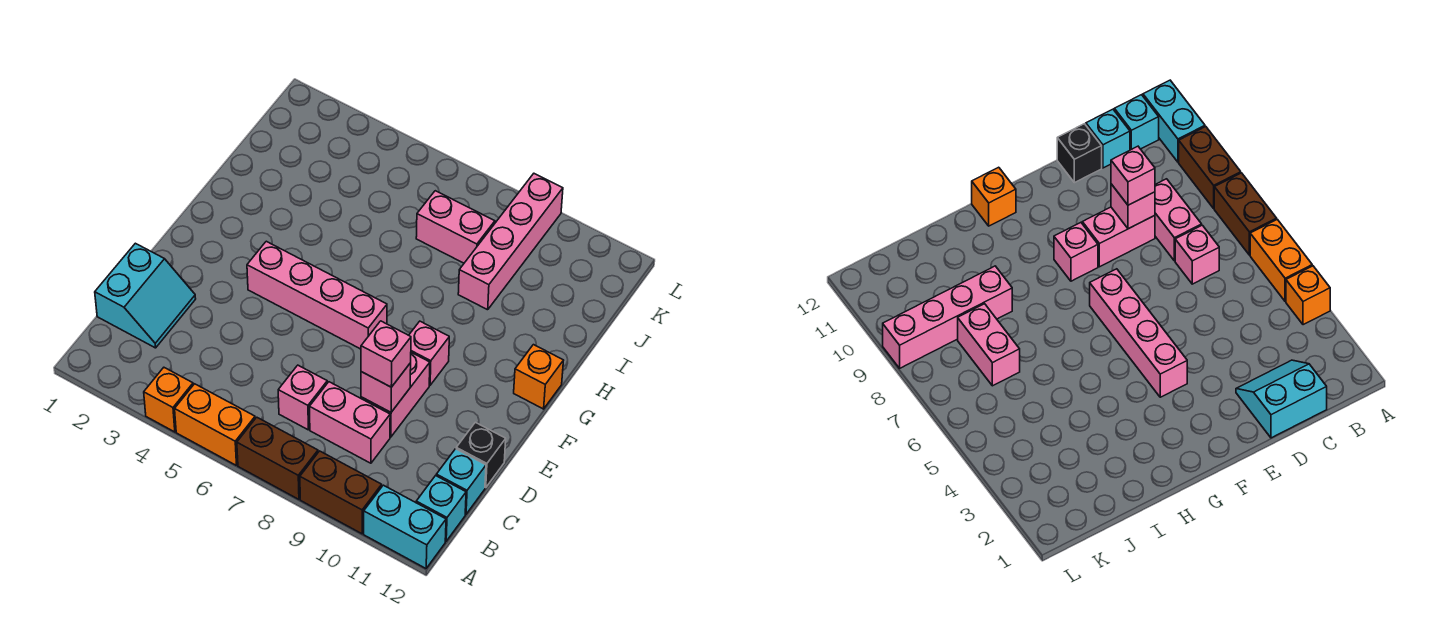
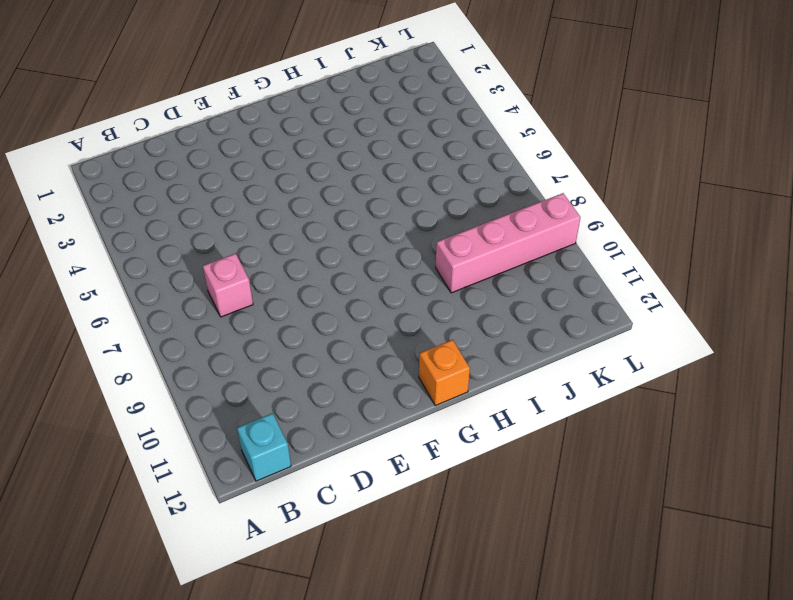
none -> orange 1x1 brick [144,368,193,432]
none -> orange 1x2 brick [175,384,255,466]
none -> brown 1x2 brick [237,417,318,499]

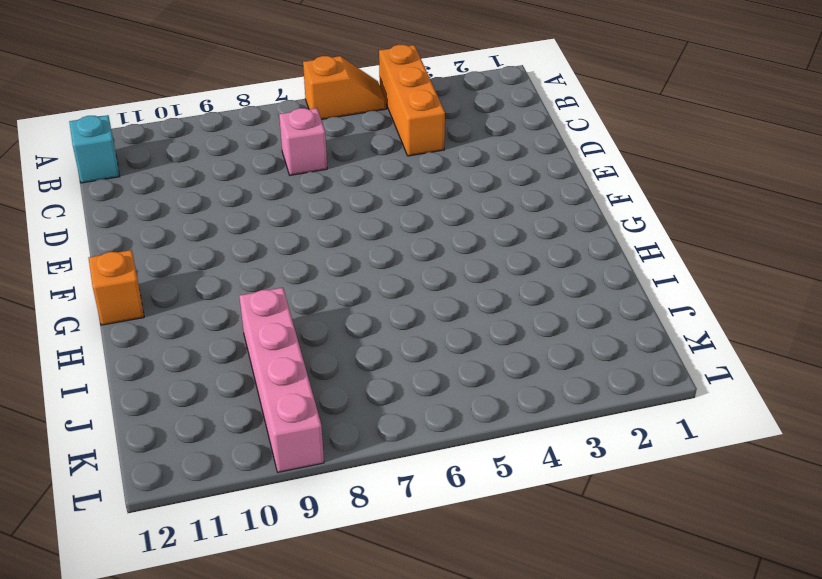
orange 1x3 brick [379,45,445,156] -> orange 1x1 brick [144,368,193,432]
orange 1x2 slope [303,56,387,120] -> orange 1x2 brick [175,384,255,466]
none -> brown 1x2 brick [237,417,318,499]
none -> brown 1x2 brick [300,451,382,534]
none -> cyan 1x2 brick [364,485,446,568]

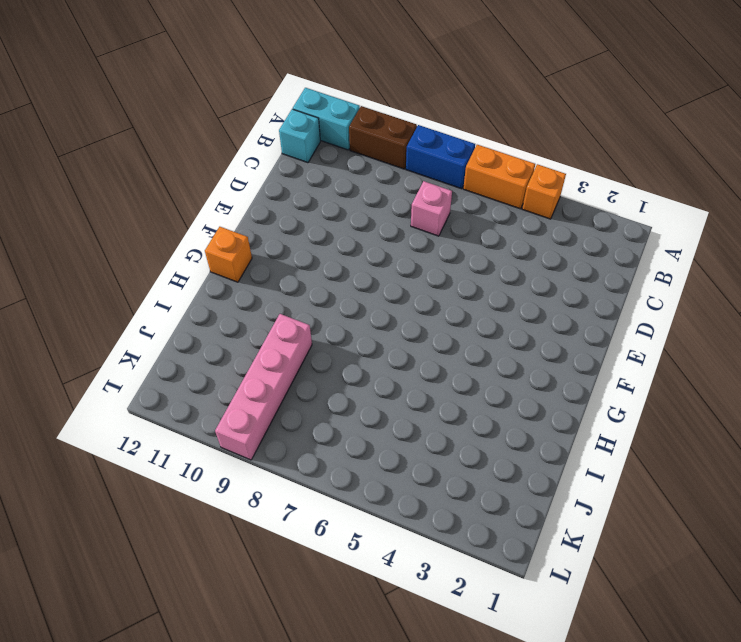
blue 1x2 brick [406,125,475,189] -> brown 1x2 brick [237,417,318,499]
none -> cyan 2x2 slope [95,243,196,348]
none -> pink 1x2 brick [309,382,390,463]
none -> cyan 1x1 brick [436,449,486,514]

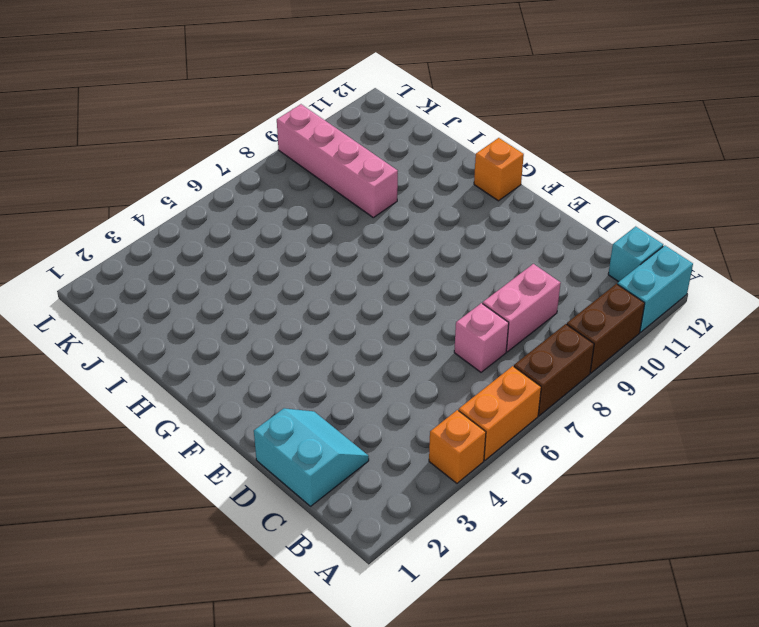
none -> cyan 1x1 brick [436,449,486,514]
none -> pink 1x2 brick [361,352,430,437]
none -> black 1x1 brick [456,422,506,488]

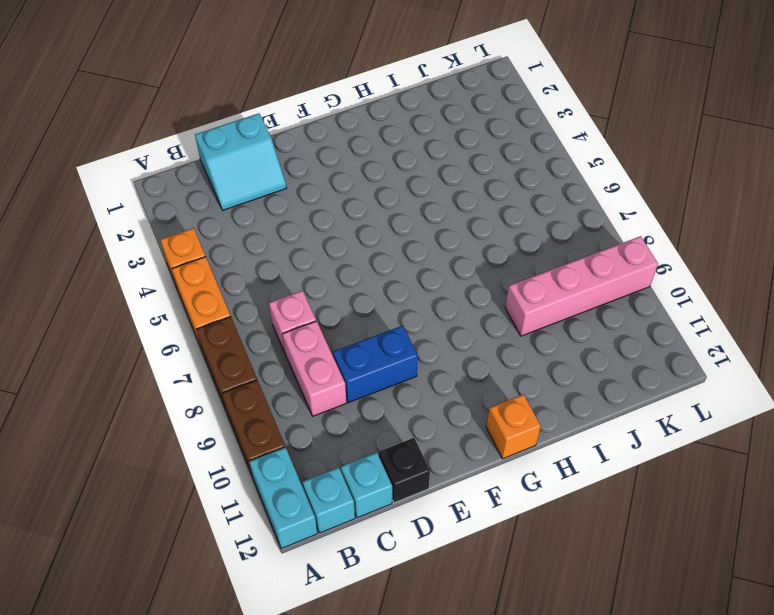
blue 1x2 brick [333,326,418,403] -> pink 1x2 brick [361,352,430,437]
none -> pink 1x4 brick [247,241,387,349]
none -> pink 1x1 brick [409,321,449,385]
none -> pink 1x2 brick [416,191,495,263]

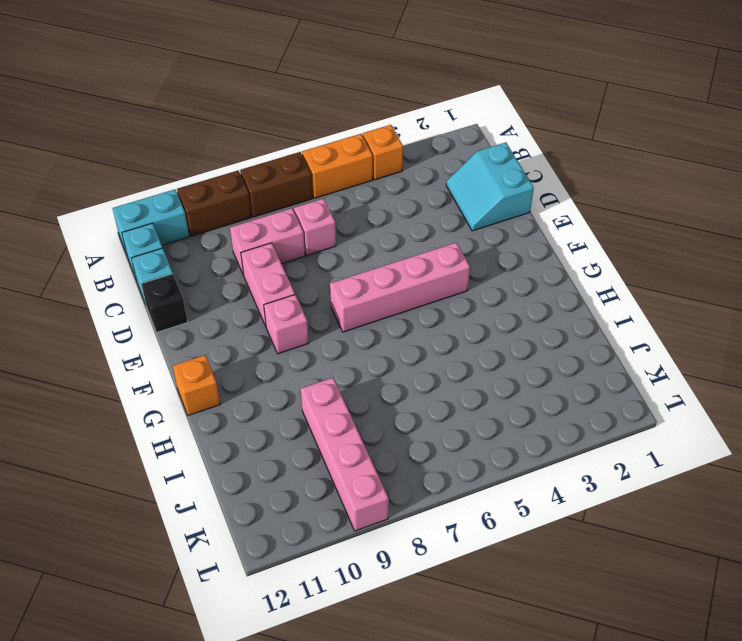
none -> pink 1x2 brick [416,191,495,263]
none -> pink 1x1 brick [361,363,411,412]
none -> pink 1x1 brick [361,321,411,387]

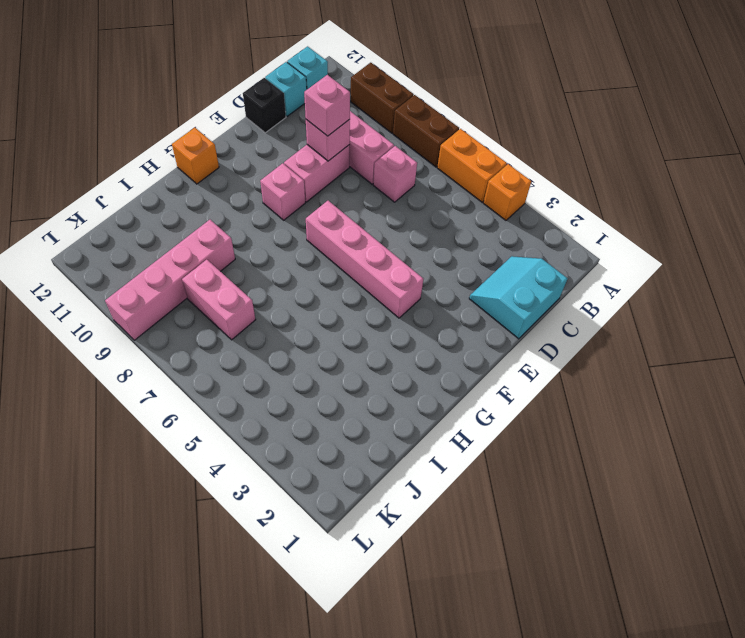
none -> cyan 1x2 brick [364,485,446,568]

